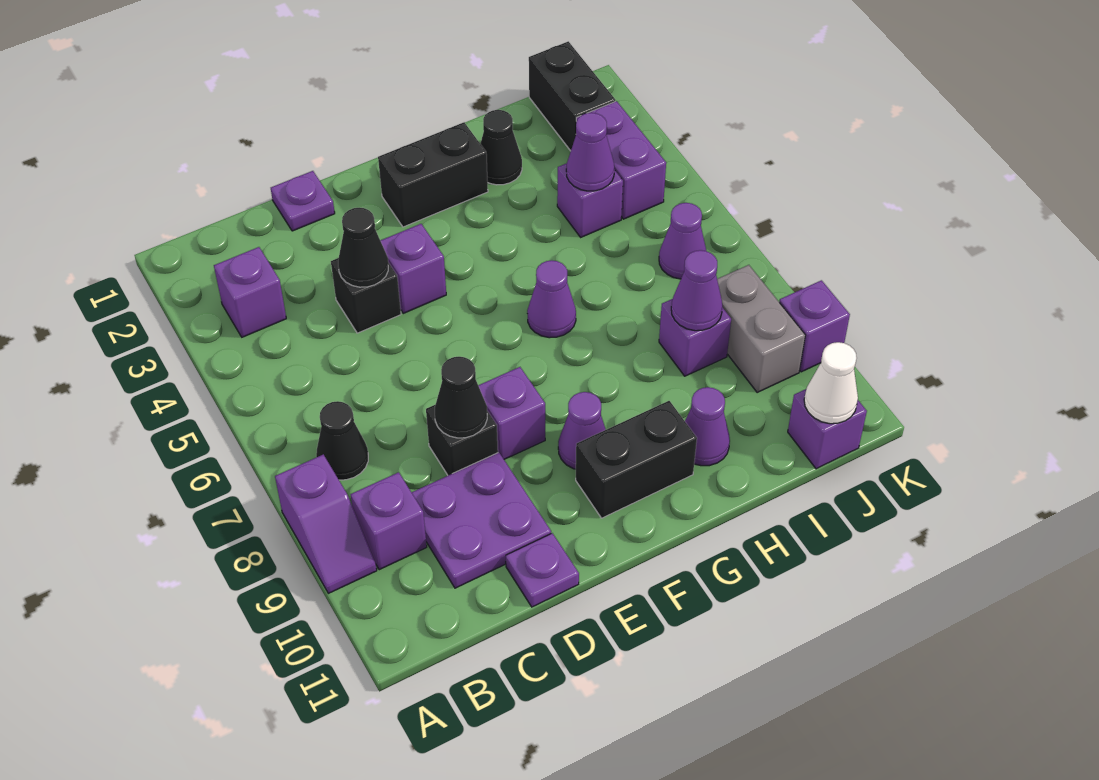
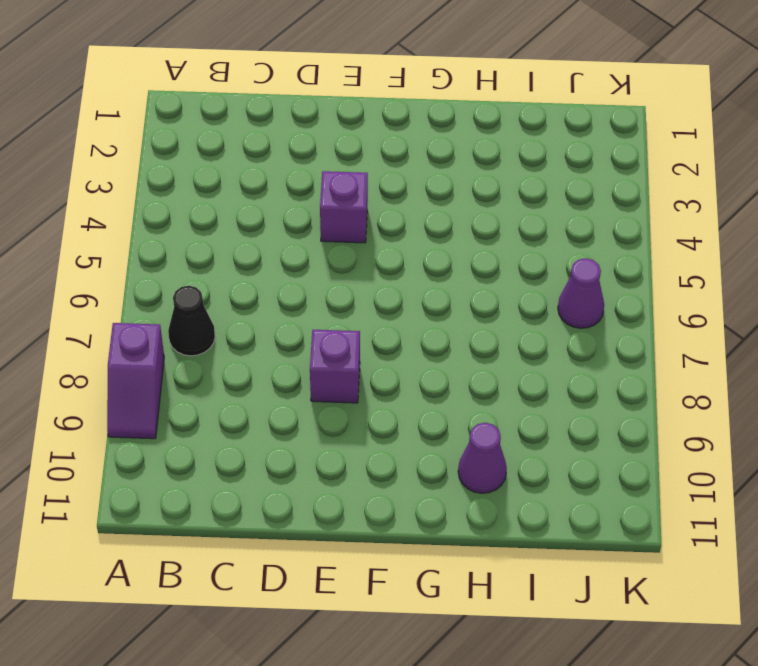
none -> purple 1x1 brick [214,247,286,337]
none -> purple 1x1 brick [350,472,427,570]
none -> purple 2x2 plate [412,453,551,588]
none -> purple 1x1 plate [271,171,335,231]

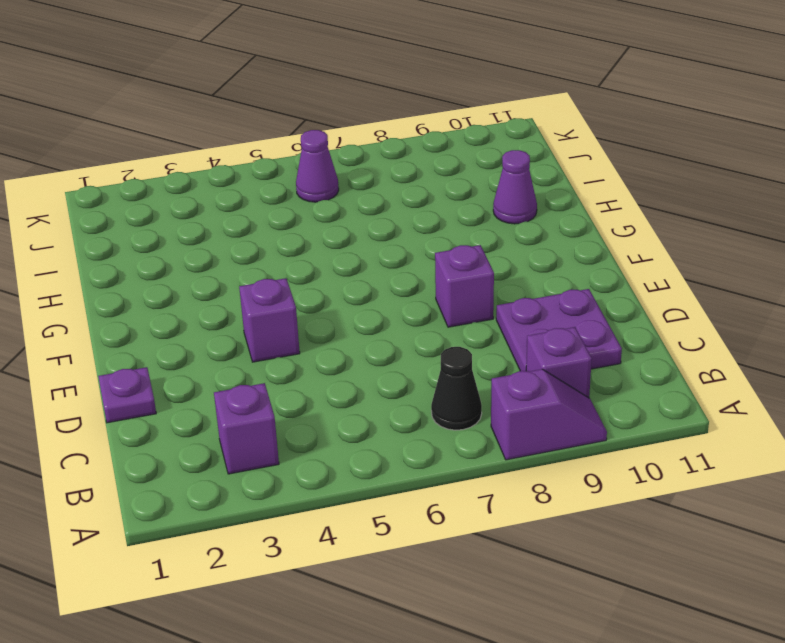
none -> black 1x1 brick [331,258,401,333]
none -> black 1x1 brick [426,405,498,475]
none -> purple 1x1 plate [506,533,579,607]
none -> black 1x2 brick [378,122,488,227]

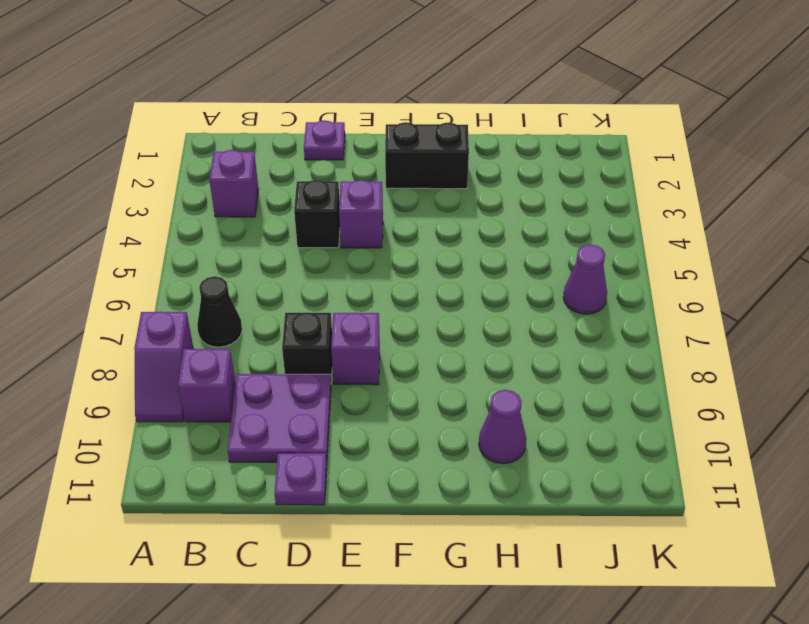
none -> purple 1x1 cone [558,392,606,469]
none -> black 1x2 brick [576,401,697,518]
none -> purple 1x1 cone [527,260,576,338]
none -> black 1x1 cone [480,110,522,185]

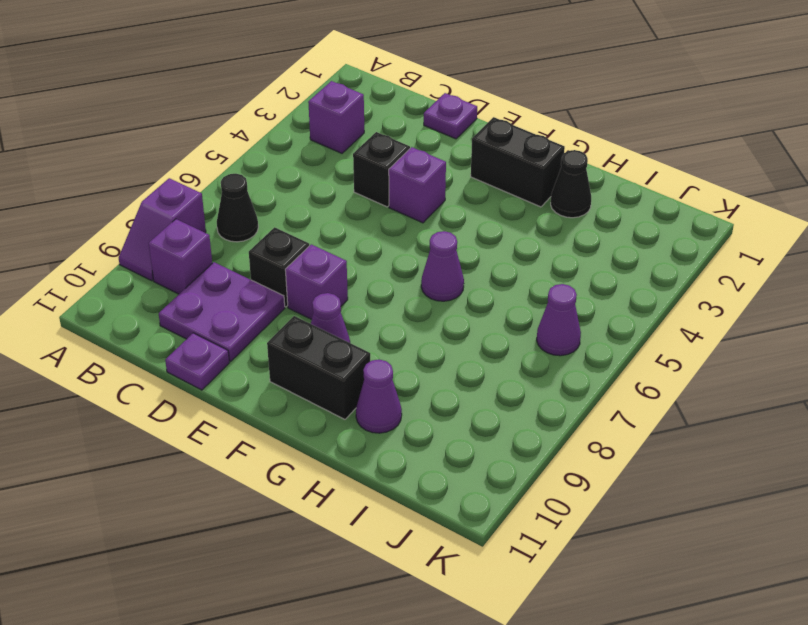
none -> purple 1x1 brick [557,163,623,237]
none -> purple 1x1 brick [659,299,731,376]
none -> black 1x2 brick [529,41,615,151]
none -> purple 1x2 brick [576,101,666,219]

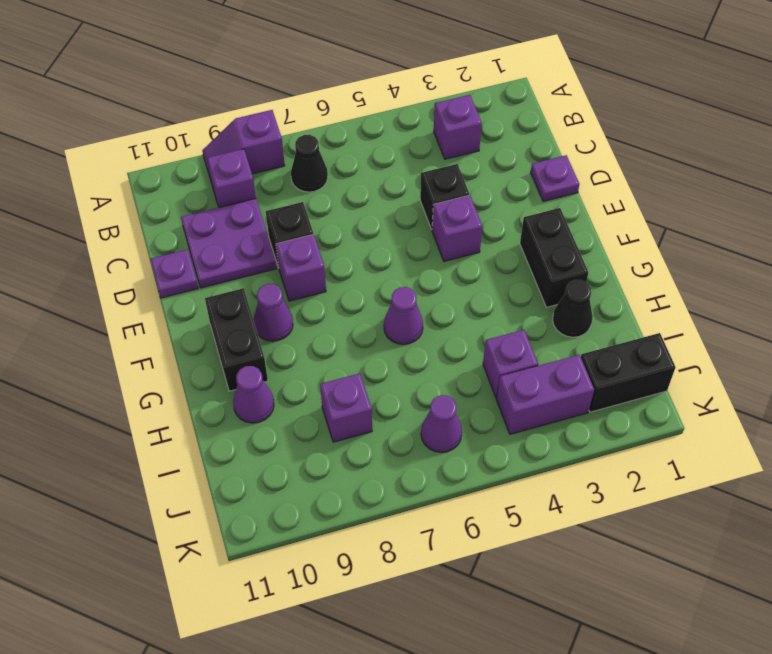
none -> grey 1x2 brick [717,265,805,392]
none -> purple 1x1 brick [788,389,867,469]
none -> purple 1x1 brick [779,280,850,372]
none -> black 1x1 cone [338,208,388,287]

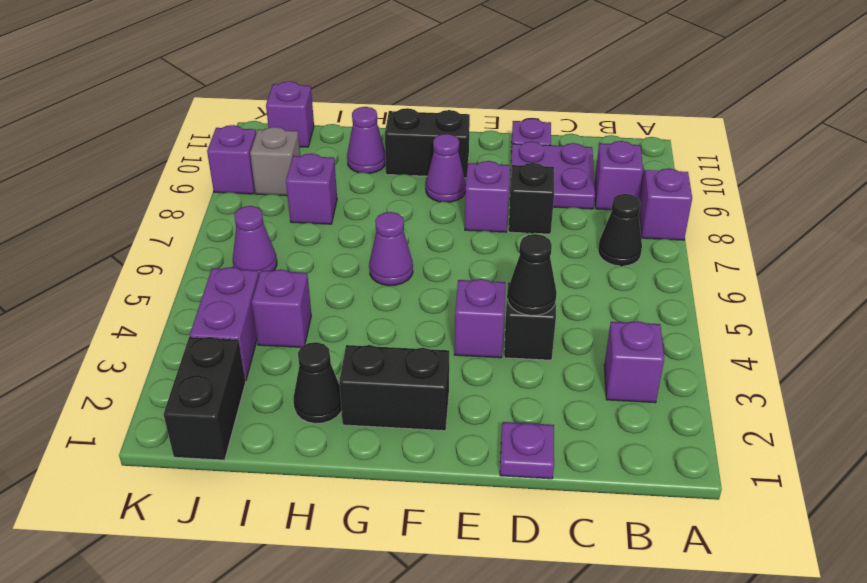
grey 1x1 brick [250,127,300,196] -> grey 1x2 brick [717,265,805,392]
none -> black 1x1 cone [435,357,487,438]
none -> purple 1x1 cone [566,113,614,191]
none -> purple 1x1 cone [671,250,723,331]
none -> white 1x1 cone [804,342,858,424]

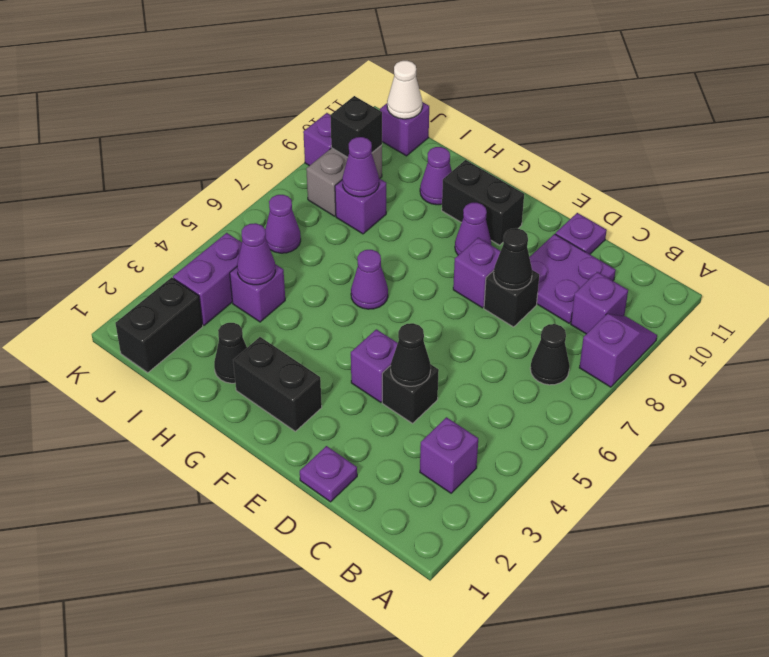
black 1x1 brick [330,96,382,157] -> none

